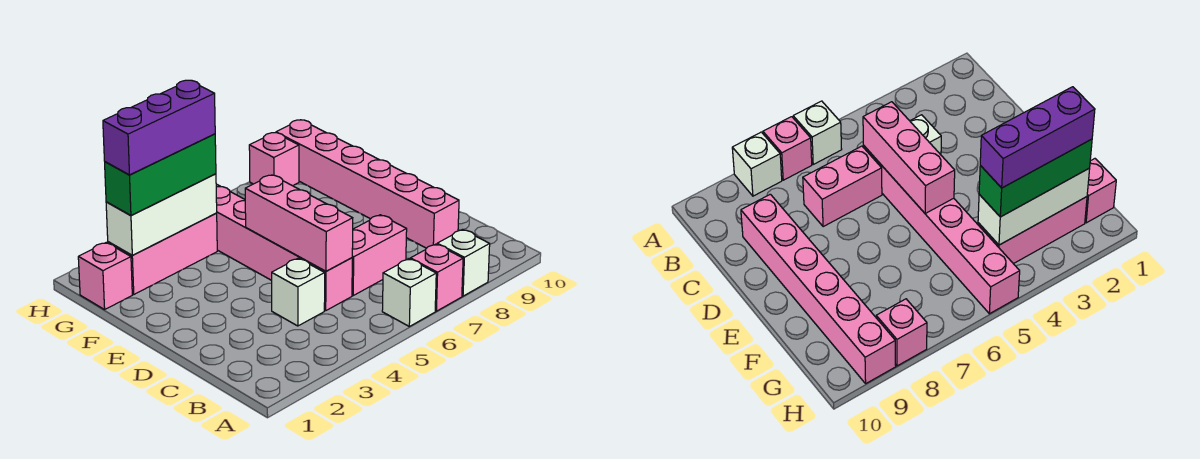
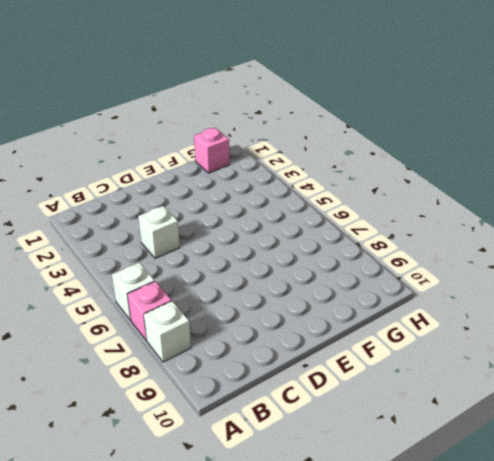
none -> pink 1x6 brick [216,184,352,311]
none -> pink 1x2 brick [352,215,407,295]
none -> pink 1x6 brick [276,120,459,248]

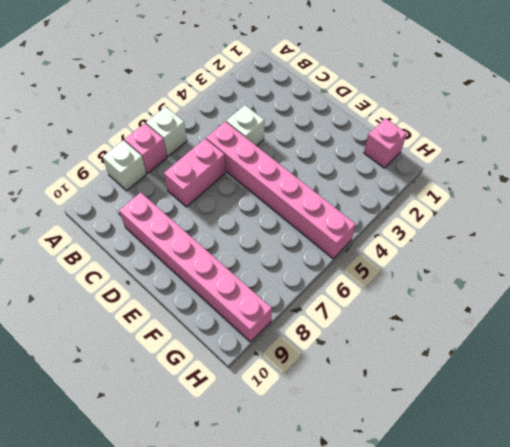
none -> pink 1x3 brick [108,213,217,294]
none -> pink 1x1 brick [249,133,299,186]
none -> pink 1x3 brick [245,175,353,271]

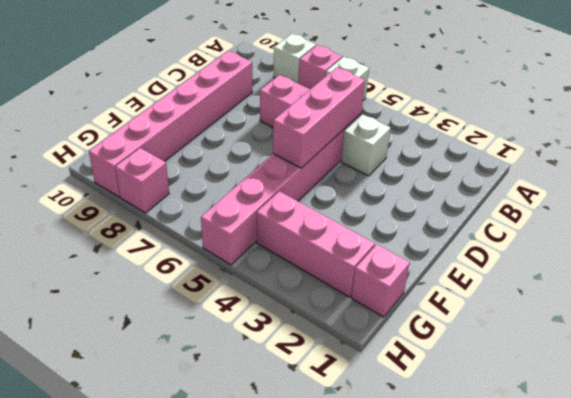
none -> white 1x3 brick [106,174,217,255]
none -> green 1x3 brick [105,134,216,216]
none -> purple 1x3 brick [103,80,215,175]

